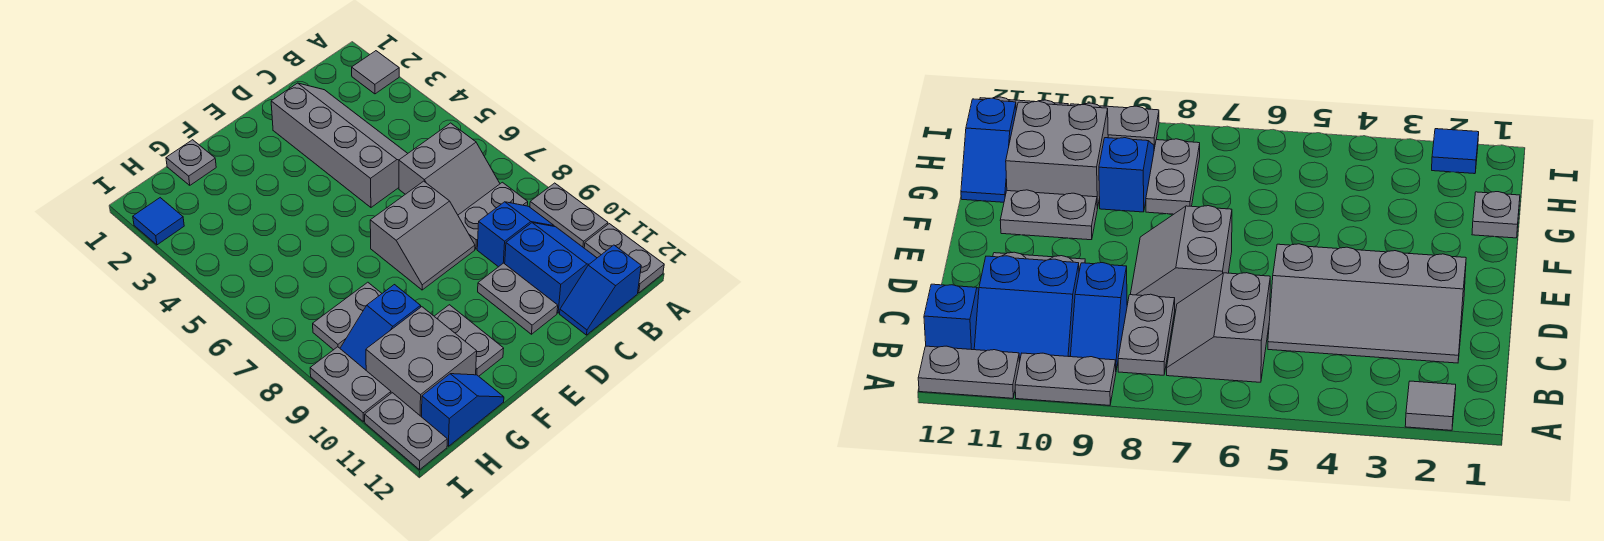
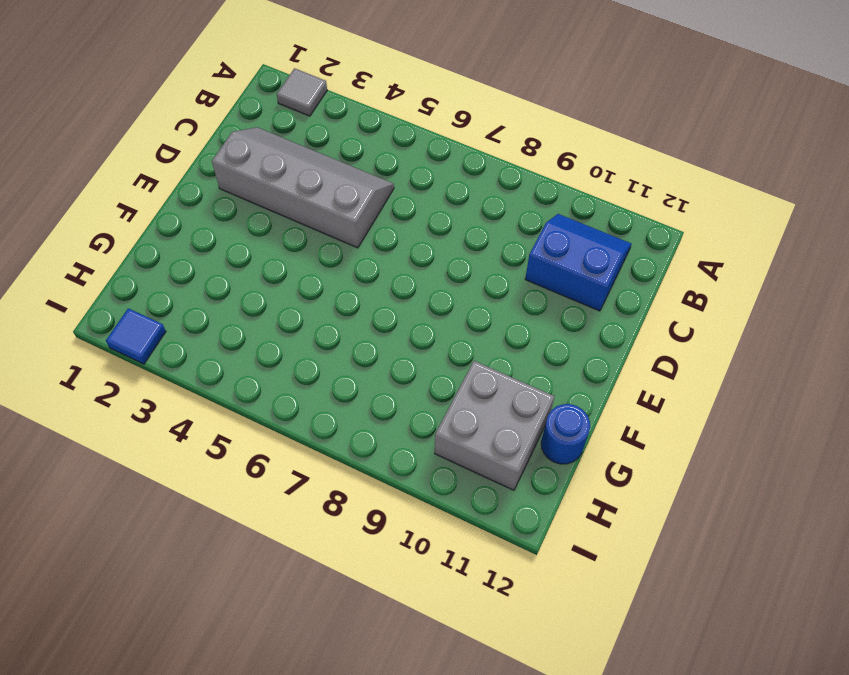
blue 1x1 round brick [541,404,590,464] -> blue 1x2 slope [422,374,504,446]
none -> grey 1x2 plate [530,183,608,248]
none -> grey 1x2 plate [584,224,664,293]
none -> grey 2x2 slope [399,123,500,215]

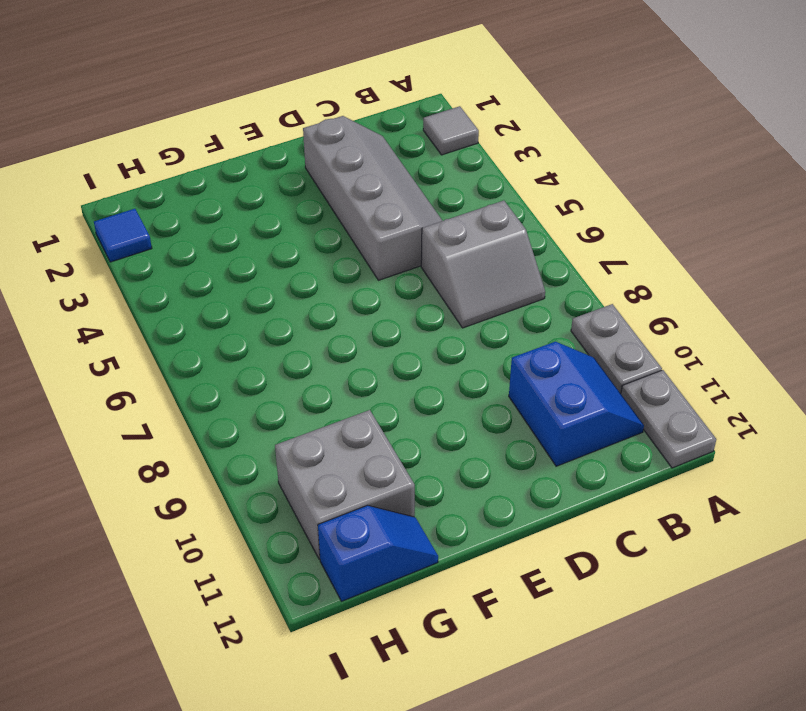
none -> grey 1x2 plate [458,182,528,249]
none -> blue 1x2 slope [477,202,554,267]
none -> blue 1x2 slope [560,245,641,335]

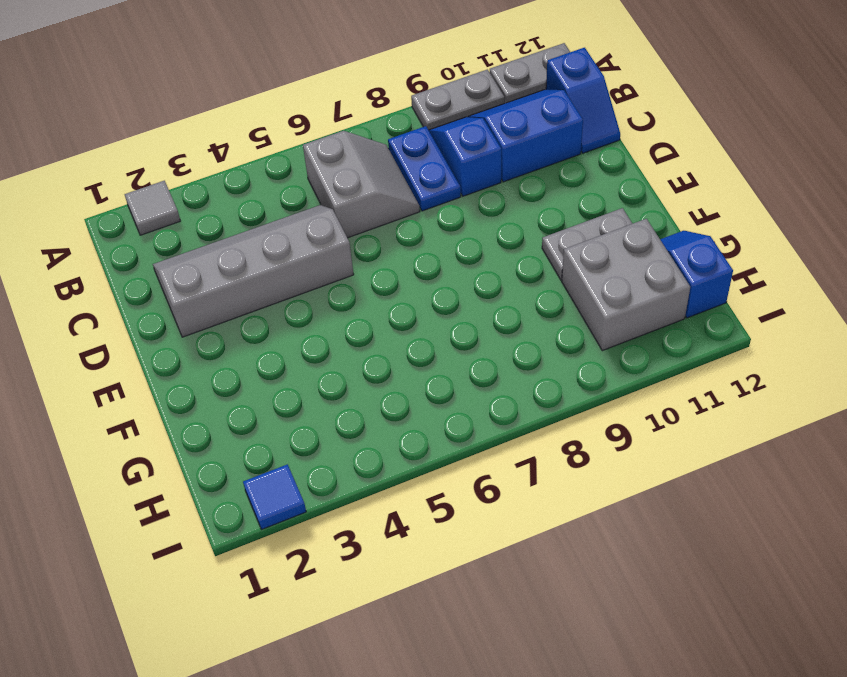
blue 1x2 plate [388,126,461,211] -> grey 1x2 plate [458,182,528,249]
none -> grey 2x2 slope [370,181,475,290]
none -> grey 1x2 plate [478,263,558,334]
none -> grey 1x1 plate [166,140,216,185]

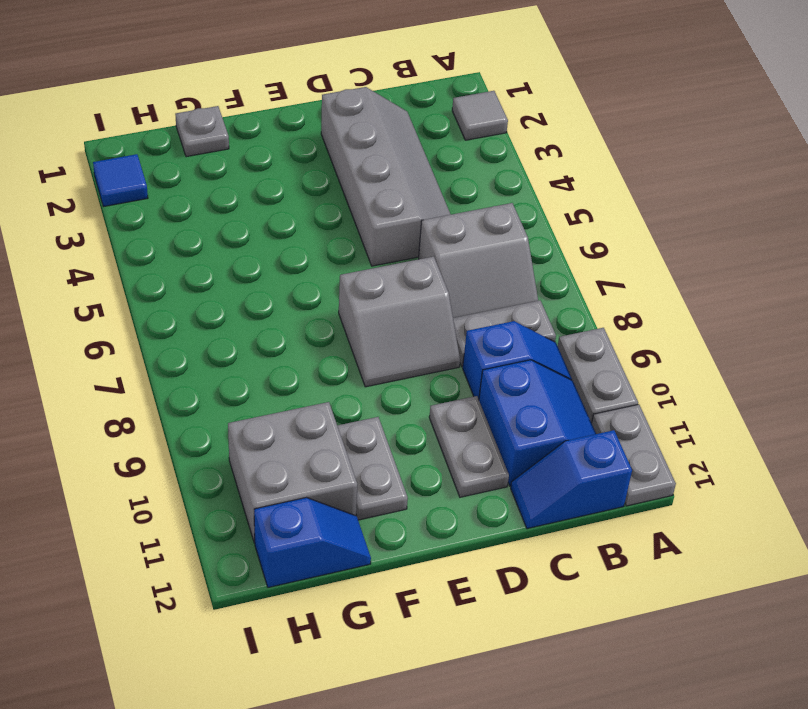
none -> grey 1x2 plate [313,282,382,350]
none -> blue 1x2 slope [340,285,421,370]
none -> grey 1x2 plate [310,347,391,422]

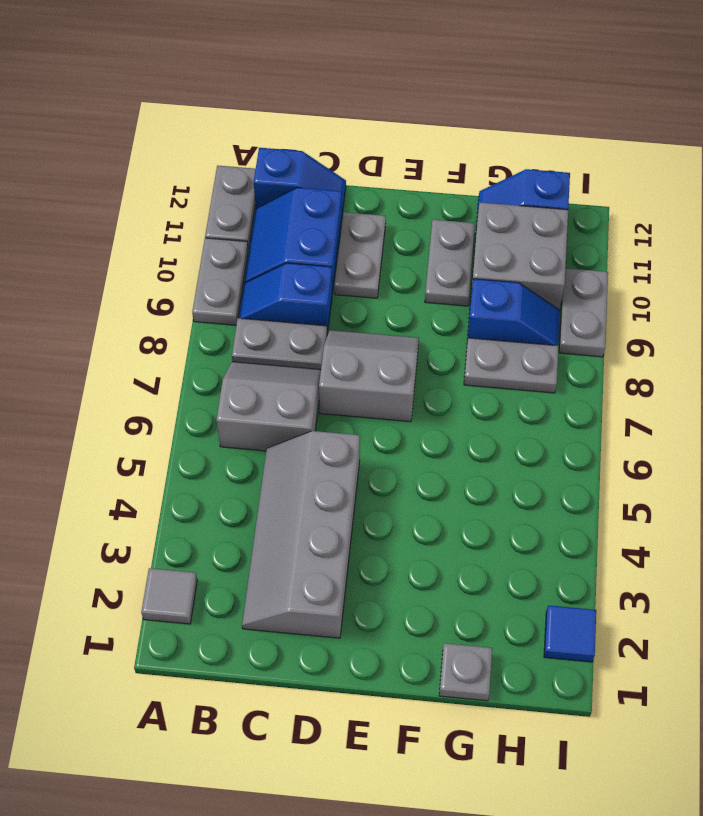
none -> grey 1x2 plate [365,393,447,470]

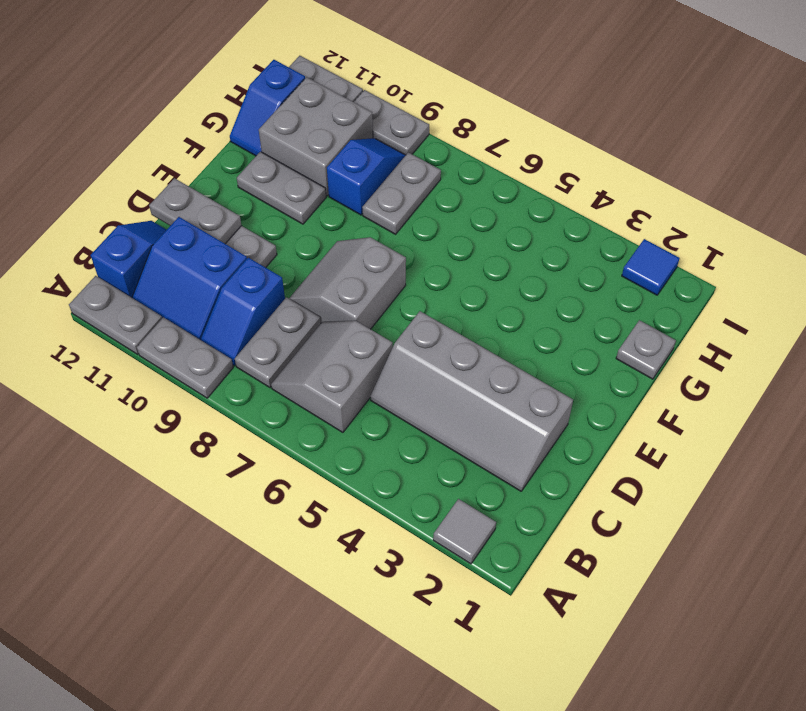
grey 1x2 plate [149,178,242,244] -> none

